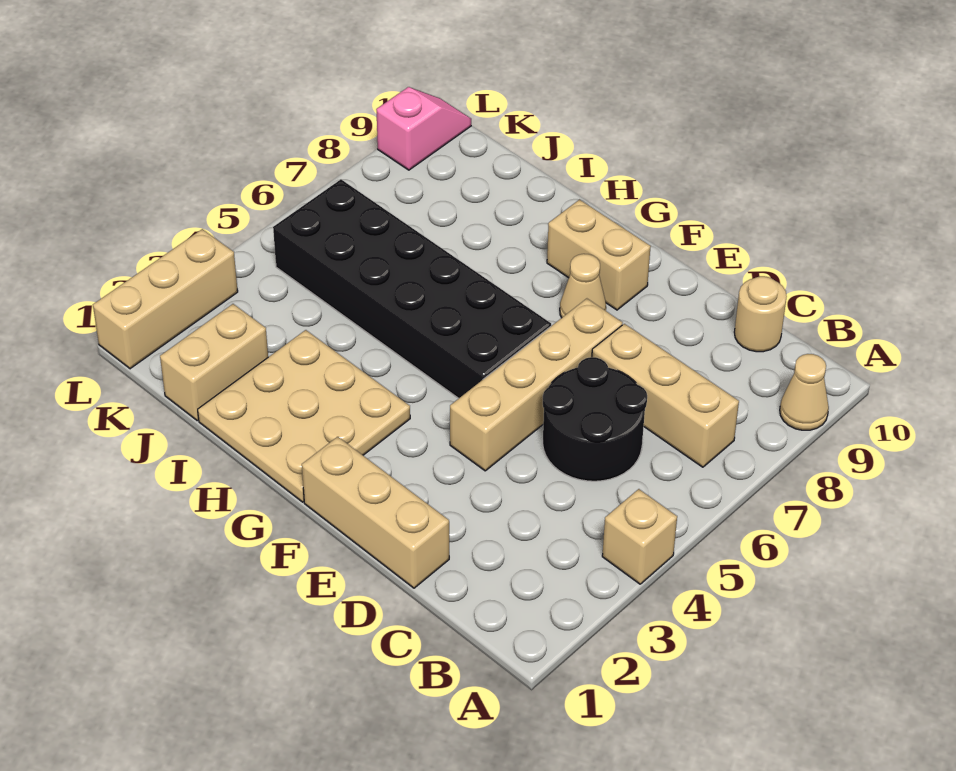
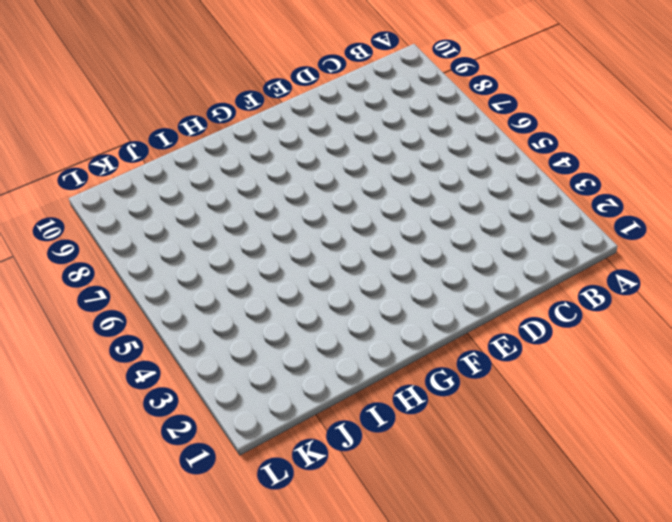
none -> tan 1x1 brick [602,489,677,584]
none -> tan 1x1 cone [780,354,829,430]
none -> tan 1x3 brick [592,324,739,467]

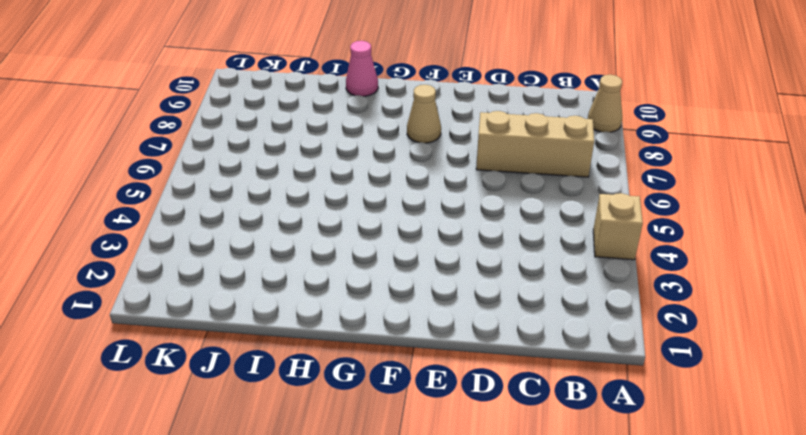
pink 1x1 cone [346,41,378,96] -> none
none -> black 2x2 round brick [543,357,647,481]
none -> tan 1x1 round brick [734,276,787,352]
none -> tan 1x3 brick [302,437,449,588]

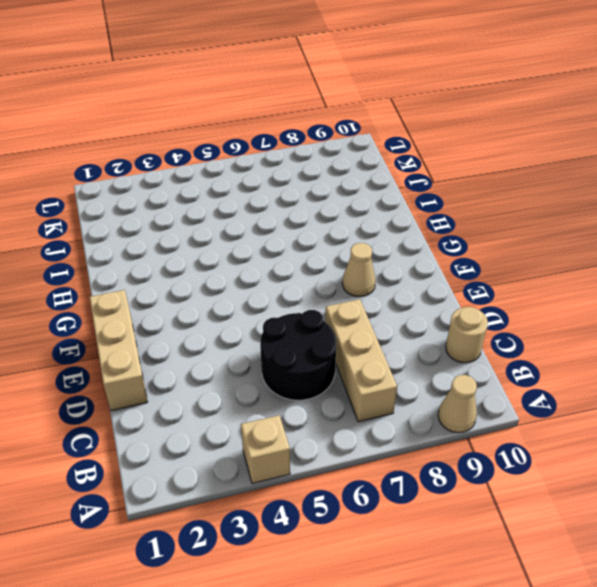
none -> tan 1x4 brick [450,299,622,471]
none -> black 2x6 brick [273,179,551,398]
none -> tan 1x2 brick [547,200,651,310]

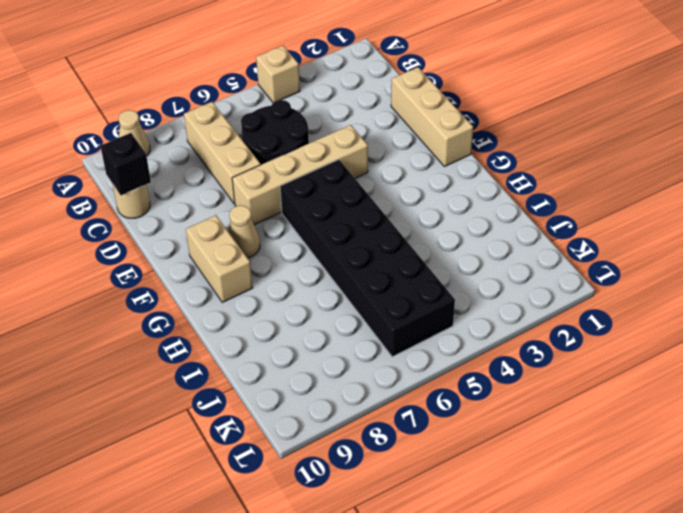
black 1x1 brick [100,133,151,195] -> none
none -> tan 3x3 plate [198,330,410,502]
none -> tan 1x2 brick [160,304,268,421]
none -> tan 1x3 brick [93,229,238,369]

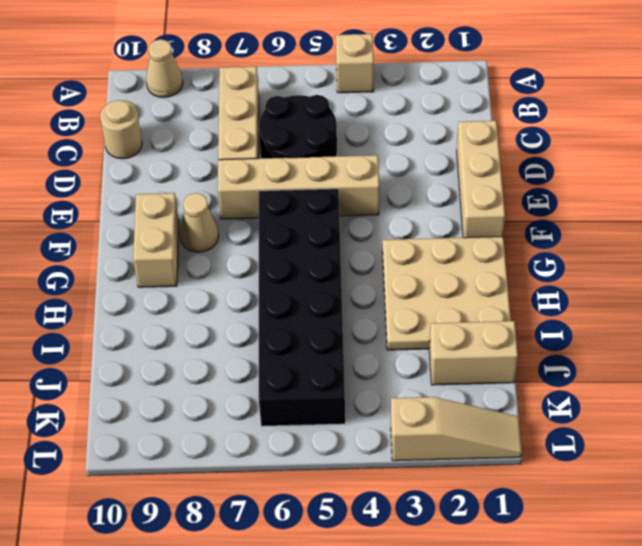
tan 1x3 slope [391,397,522,461] -> tan 1x3 brick [93,229,238,369]
none -> pink 1x2 slope [376,87,471,170]

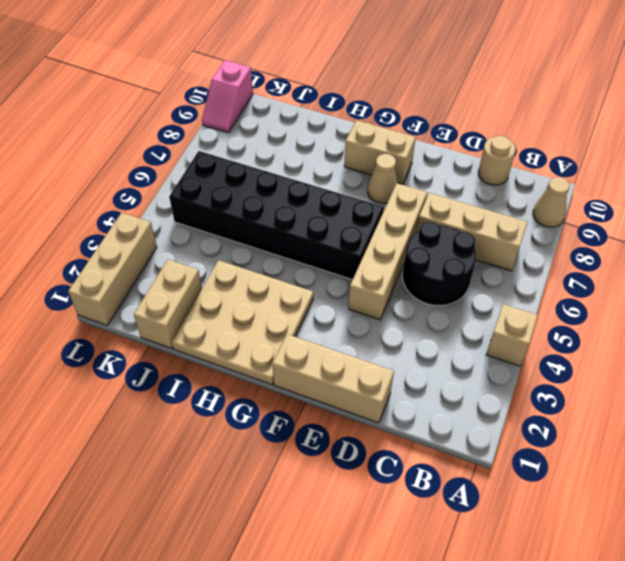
pink 1x2 slope [202,60,253,133] -> pink 1x2 slope turned to [376,87,471,170]

